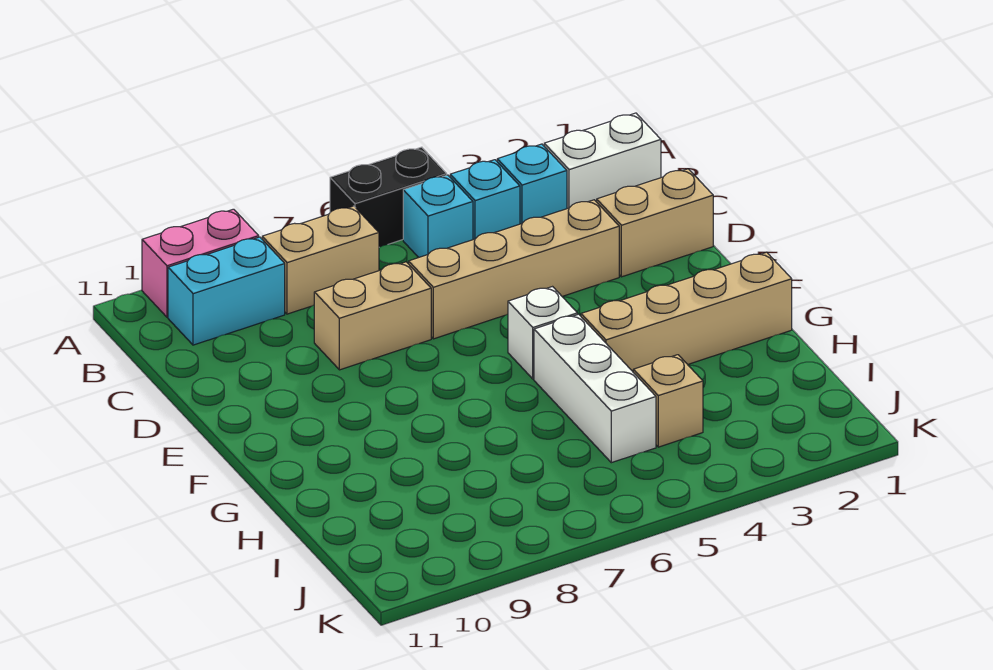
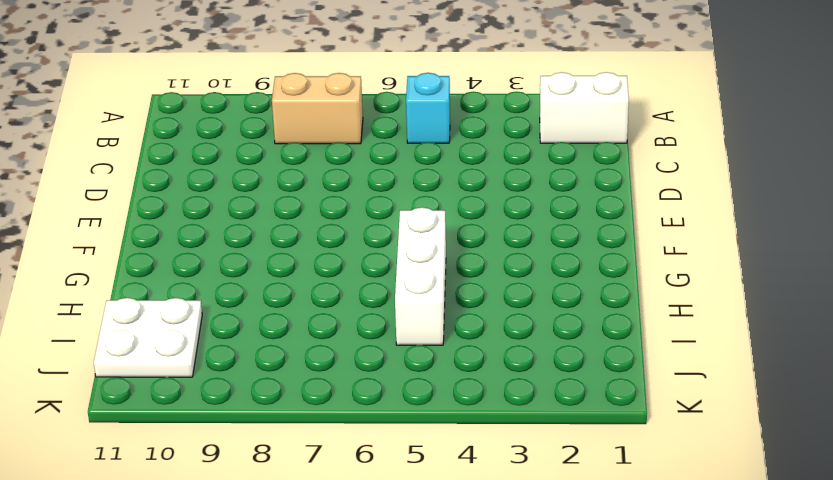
white 2x2 plate [94,298,202,377] -> none
none -> black 1x2 brick [330,147,447,247]
none -> pink 1x2 brick [142,209,259,317]
none -> cyan 1x1 brick [497,144,567,224]

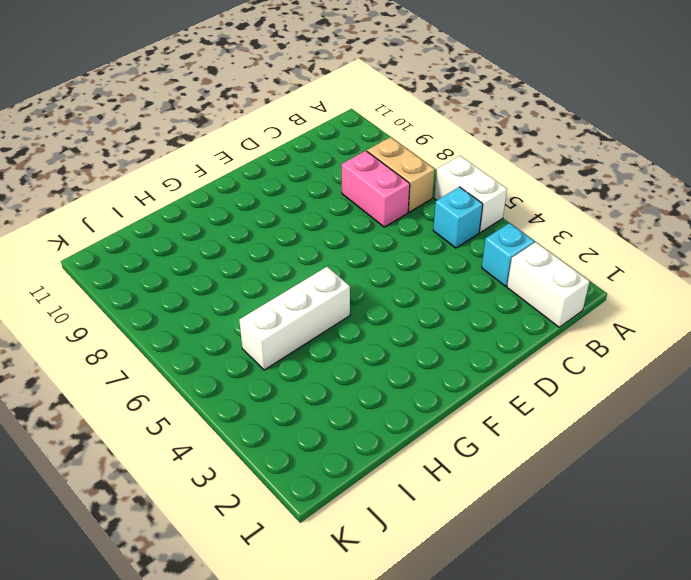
white 1x2 brick [435,156,507,232] -> black 1x2 brick [330,147,447,247]
pink 1x2 brick [342,151,410,227] -> pink 1x2 brick moved to [142,209,259,317]
none -> cyan 1x1 brick [450,160,520,240]
none -> cyan 1x2 brick [168,237,285,345]
none -> tan 1x2 brick [597,169,713,277]

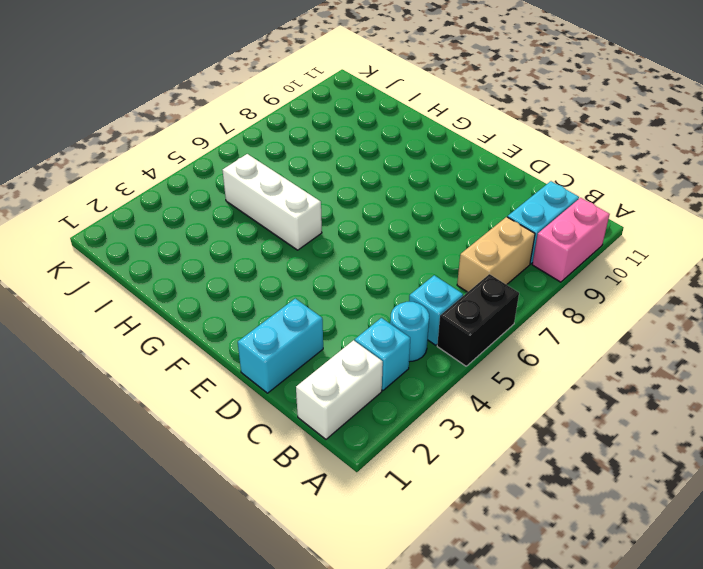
cyan 1x1 round brick [390,302,429,362] -> cyan 1x1 brick [450,160,520,240]
cyan 1x2 brick [238,298,323,393] -> tan 1x2 brick [597,169,713,277]
none -> tan 1x4 brick [409,200,619,339]
none -> tan 1x2 brick [314,262,431,370]
none -> white 1x1 brick [508,287,578,379]

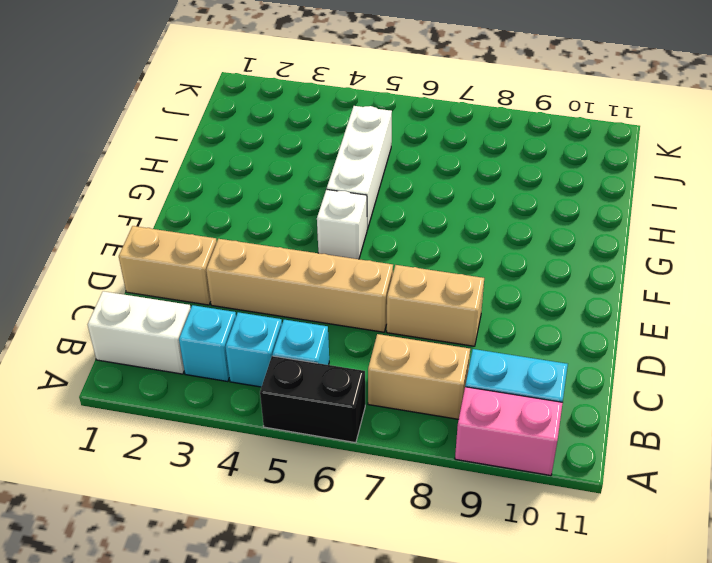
none -> tan 1x4 brick [581,252,792,371]
none -> tan 1x1 brick [633,355,703,447]

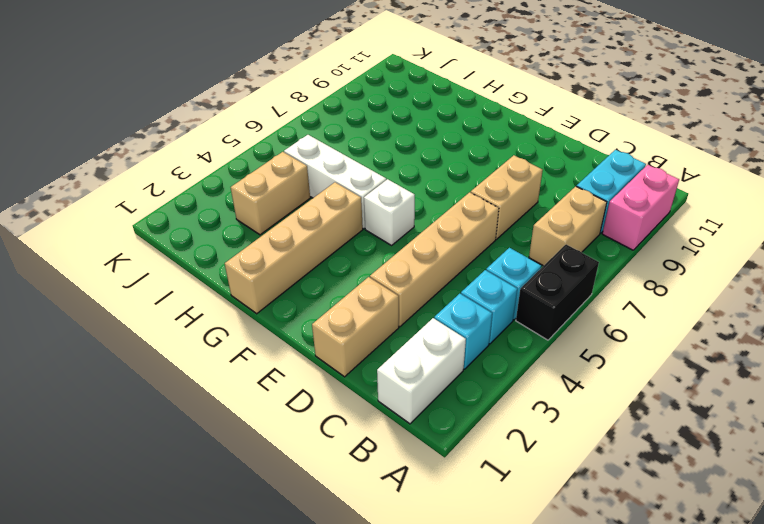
tan 1x2 brick [231,152,310,235] -> tan 1x1 brick [633,355,703,447]

